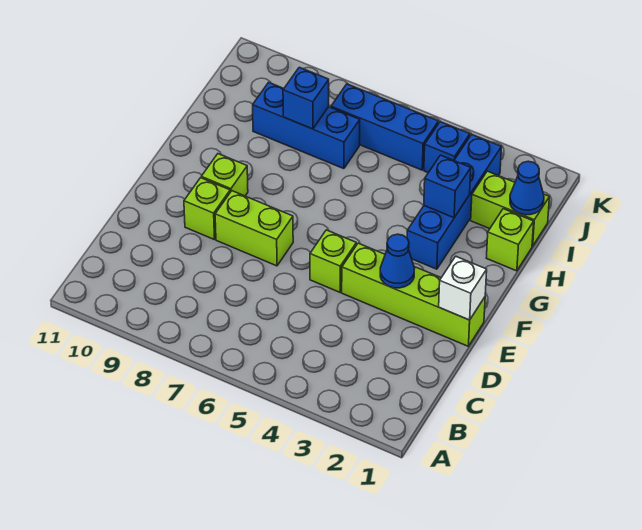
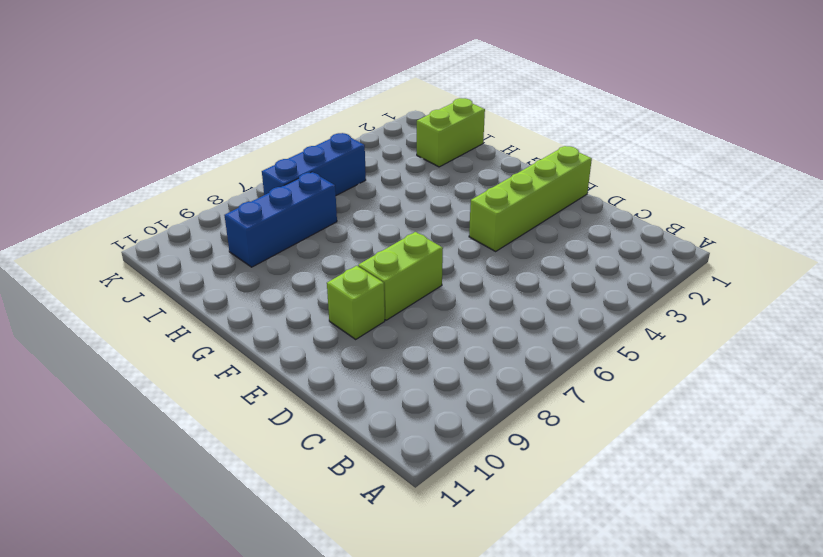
none -> lime 1x1 brick [310,230,356,292]
none -> lime 1x1 brick [201,154,248,196]
none -> blue 1x4 brick [407,134,501,269]

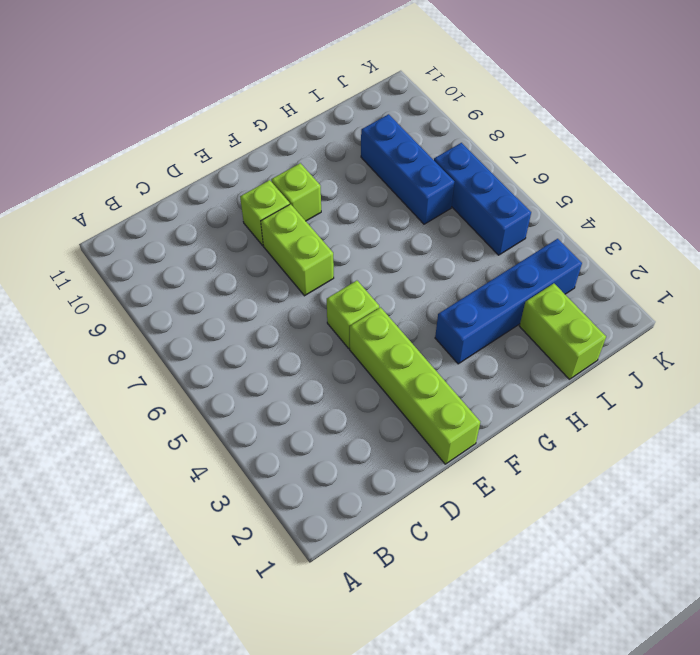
none -> lime 1x1 brick [487,209,534,271]
none -> blue 1x1 brick [424,122,470,173]
none -> white 1x1 brick [439,256,487,320]

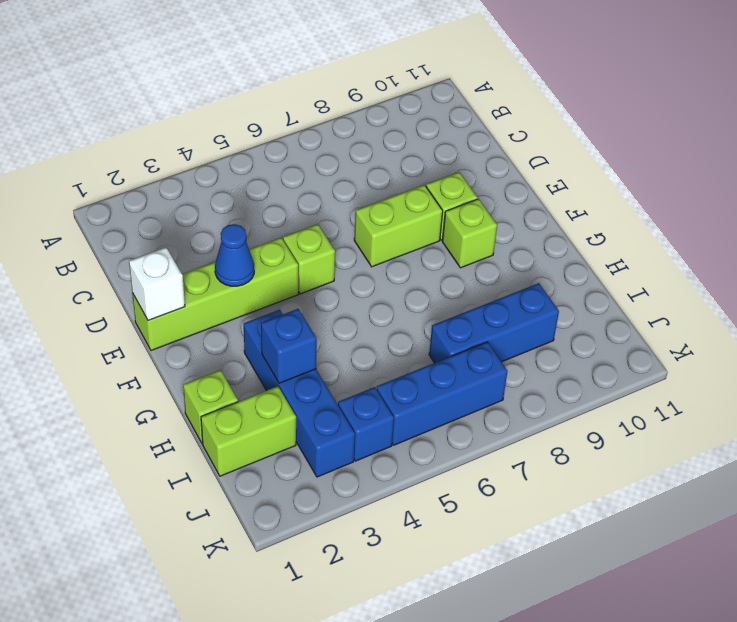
none -> blue 1x1 cone [510,161,544,215]
none -> blue 1x1 brick [283,67,329,129]

